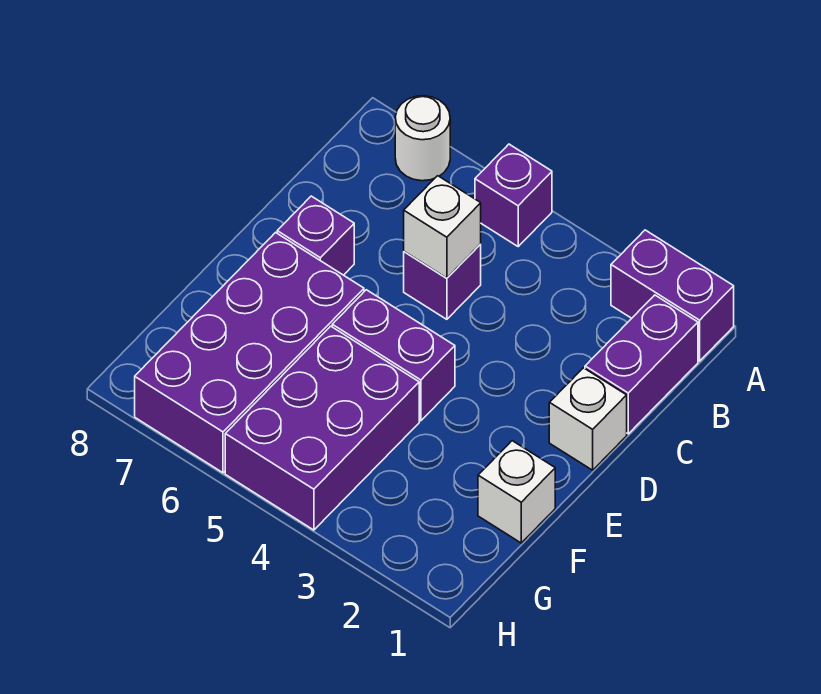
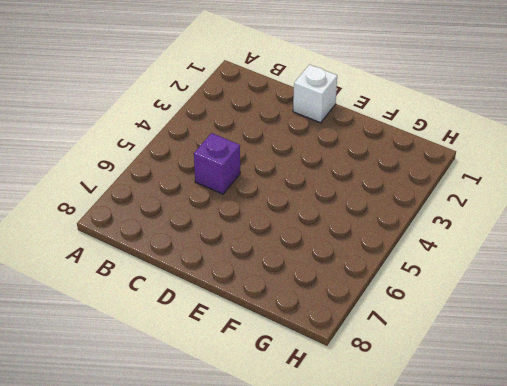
none -> purple 1x2 brick [611,230,734,361]
none -> purple 1x1 brick [475,144,552,246]
none -> white 1x1 round brick [395,96,450,181]

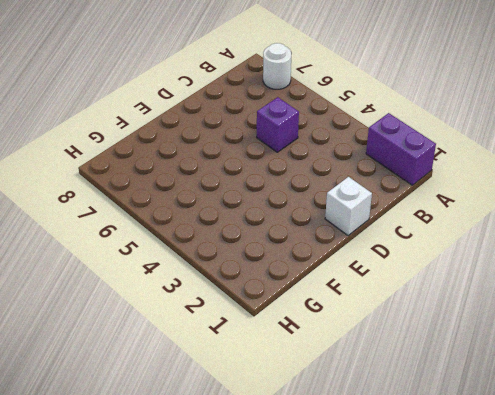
none -> purple 1x1 brick [475,144,552,246]
none -> purple 1x2 brick [585,295,698,434]
none -> purple 1x1 brick [277,196,354,275]

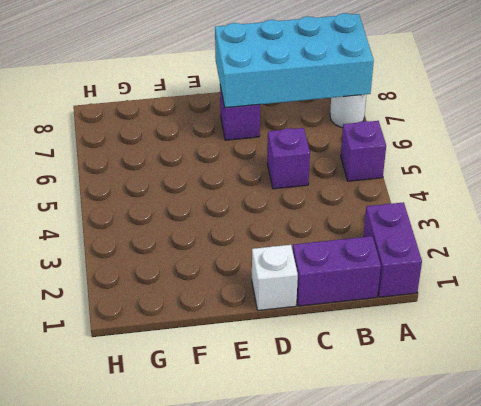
cyan 2x4 brick [215,13,374,108] -> none
none -> purple 1x2 brick [332,290,455,421]
none -> purple 2x4 brick [135,233,364,473]
none -> white 1x1 brick [478,441,555,543]

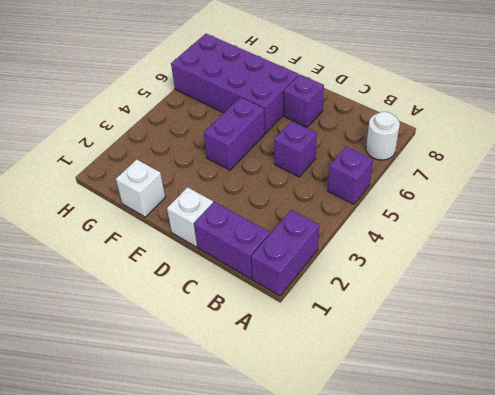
none -> purple 2x3 brick [225,326,419,530]
none -> white 1x1 brick [404,176,481,278]

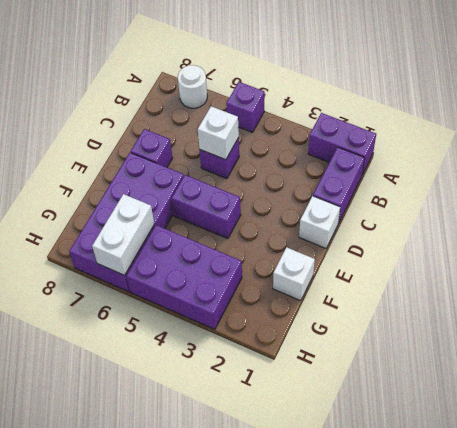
purple 2x3 brick [126,225,242,329] -> purple 2x3 brick turned to [225,326,419,530]
white 1x2 brick [92,194,154,275] -> none

